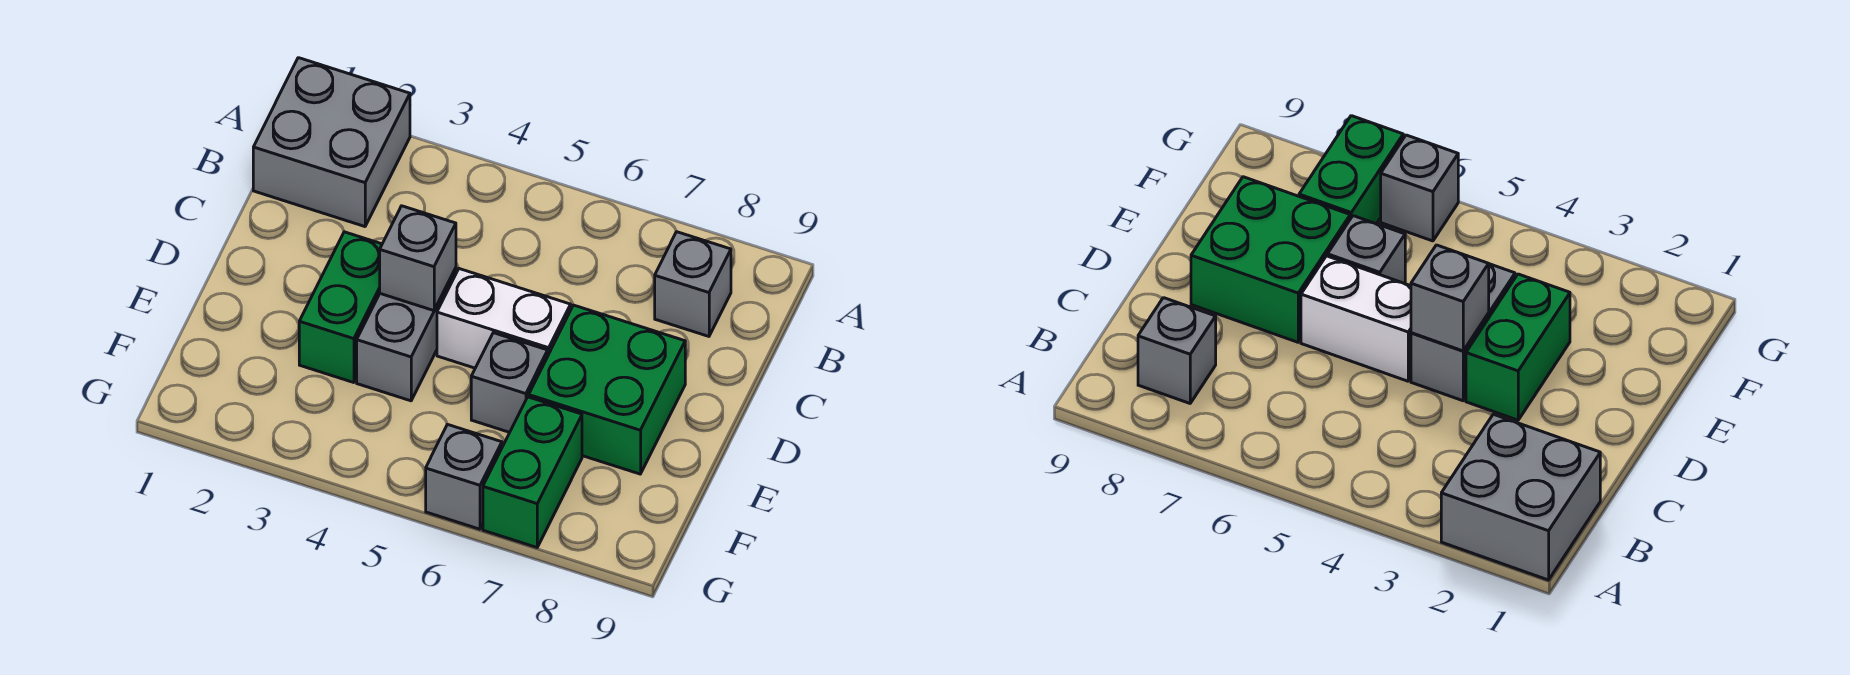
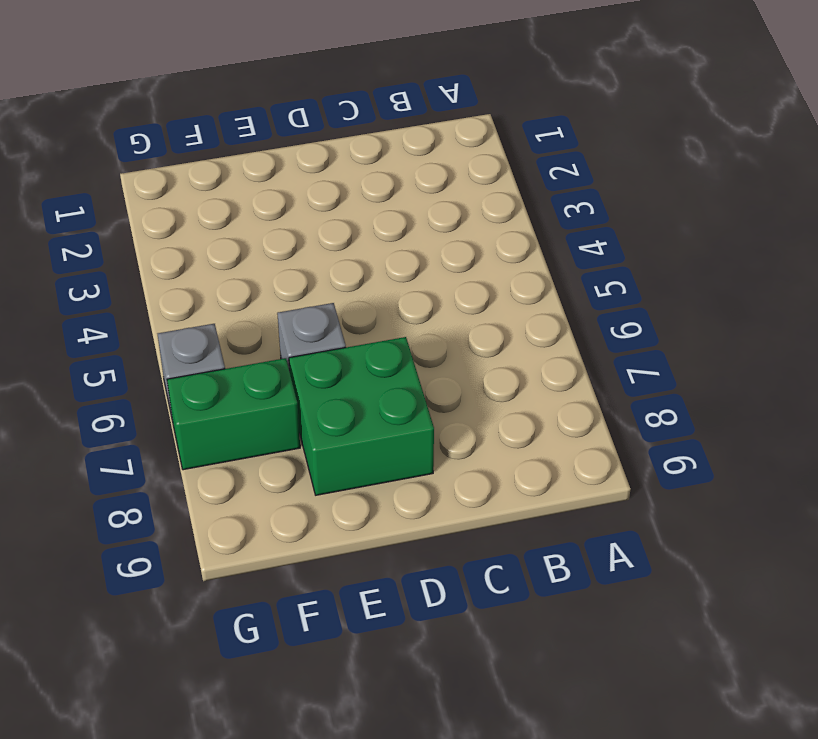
none -> grey 2x2 brick [253,58,410,227]
none -> grey 1x1 brick [655,232,731,336]

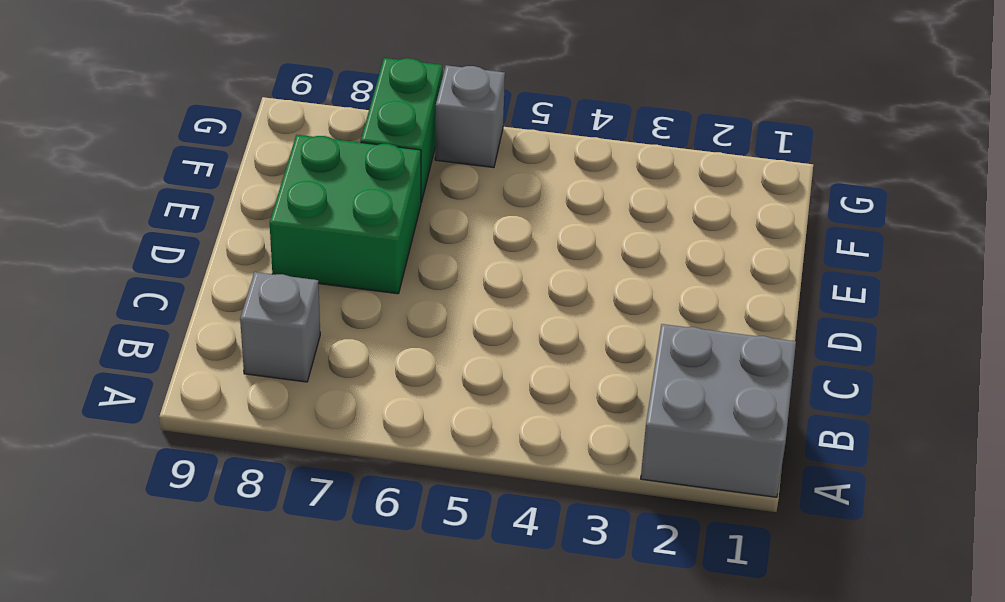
none -> green 1x2 brick [299,232,382,383]
none -> grey 1x2 brick [357,268,456,401]

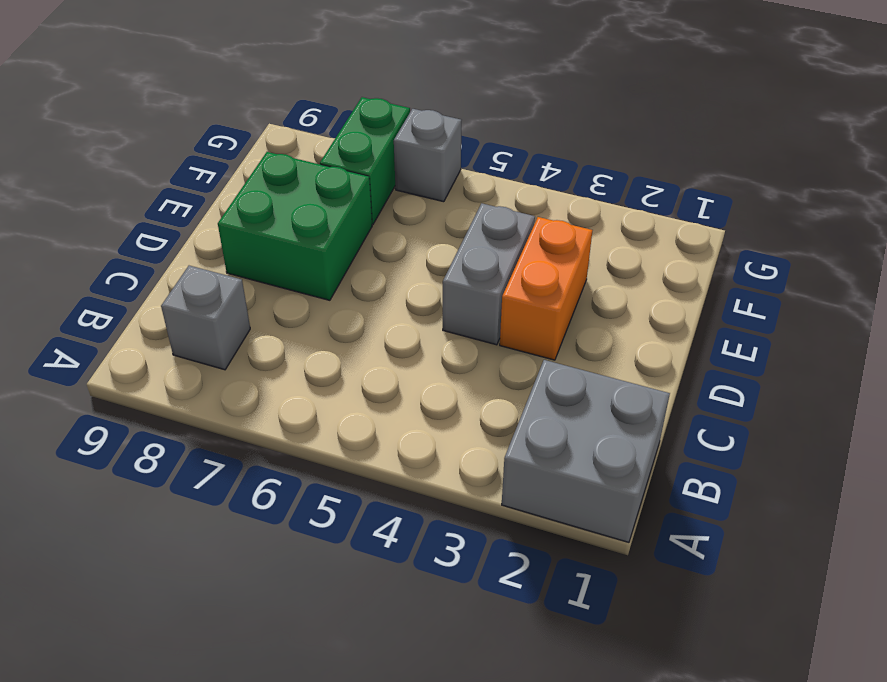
orange 1x2 brick [500,217,592,360] -> green 1x2 brick [299,232,382,383]
none -> white 1x2 brick [437,269,571,368]
none -> grey 1x1 brick [471,333,548,432]

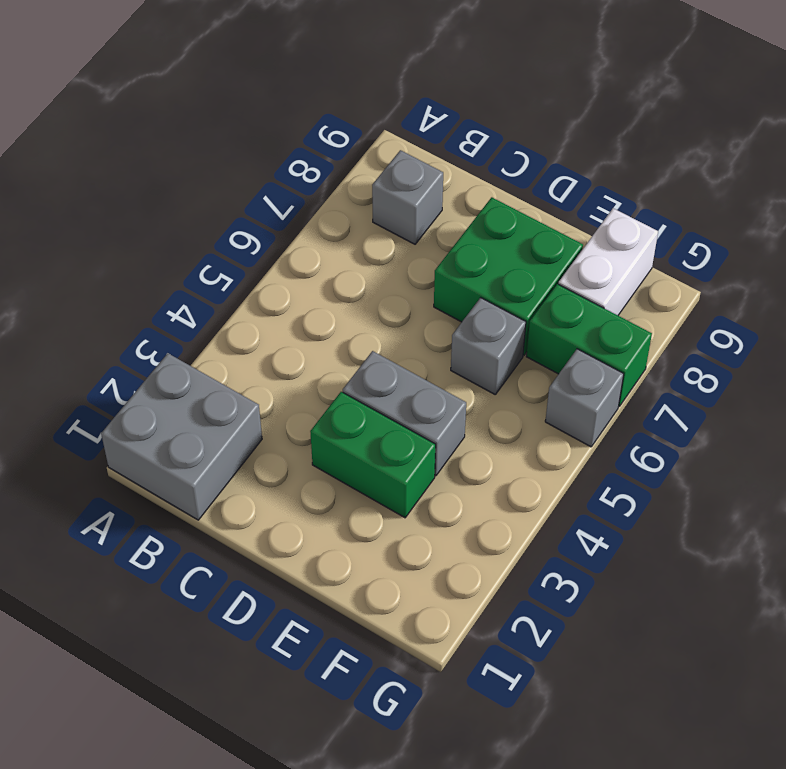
white 1x2 brick [558,208,658,315] -> white 1x2 brick moved to [437,269,571,368]
none -> grey 1x1 brick [380,206,456,311]

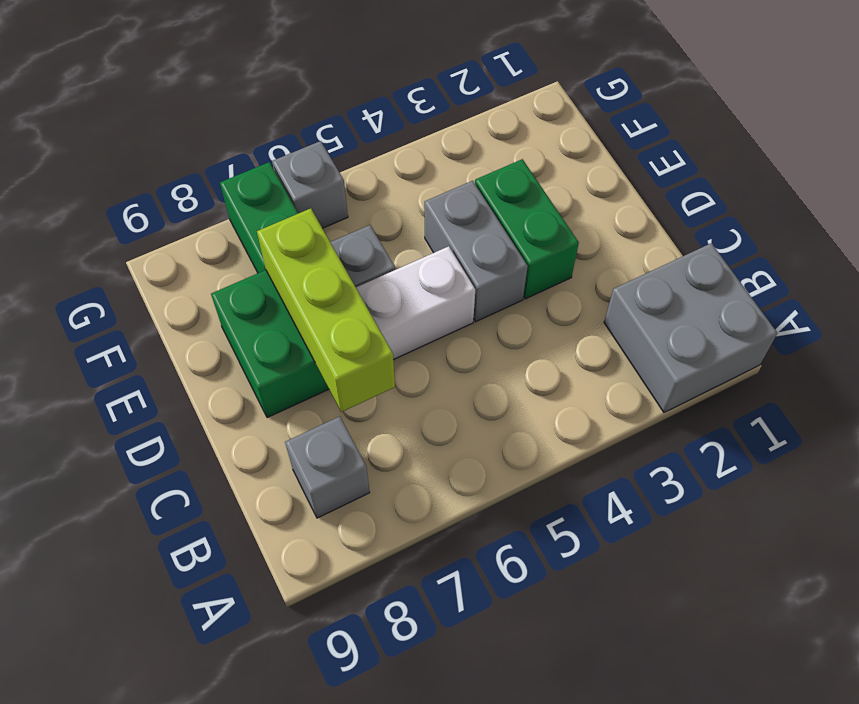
lime 1x3 brick [257,208,395,412] -> none
none -> grey 1x1 brick [380,206,456,311]

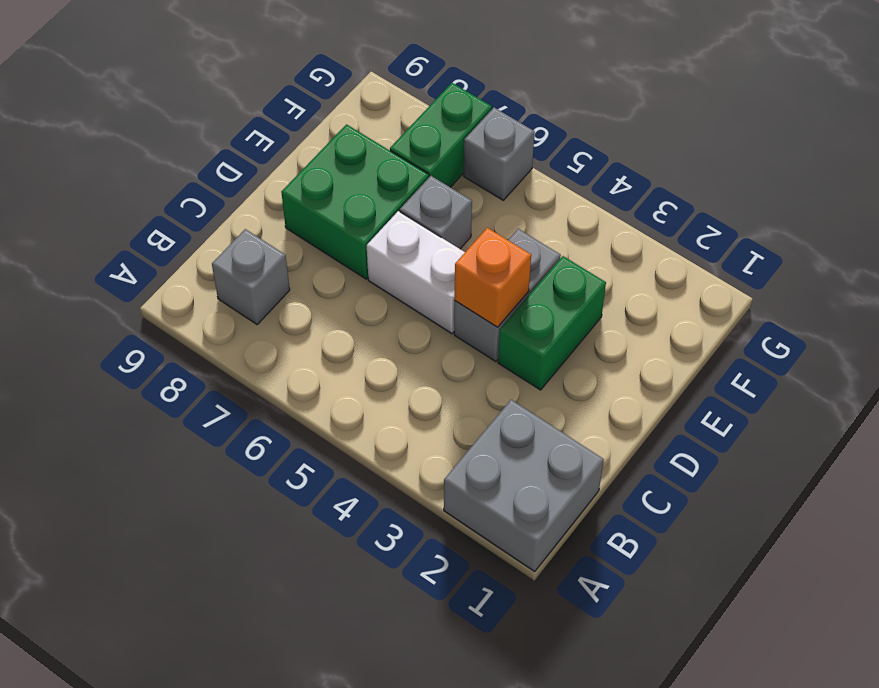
orange 1x1 brick [455,228,531,327] -> grey 1x1 brick [380,206,456,311]

